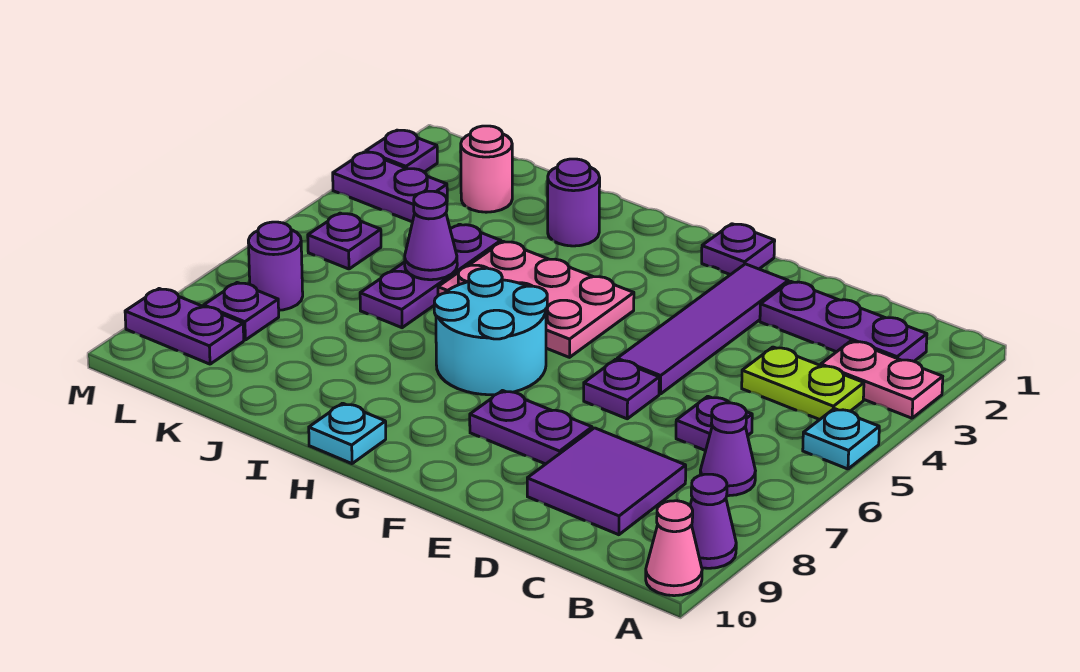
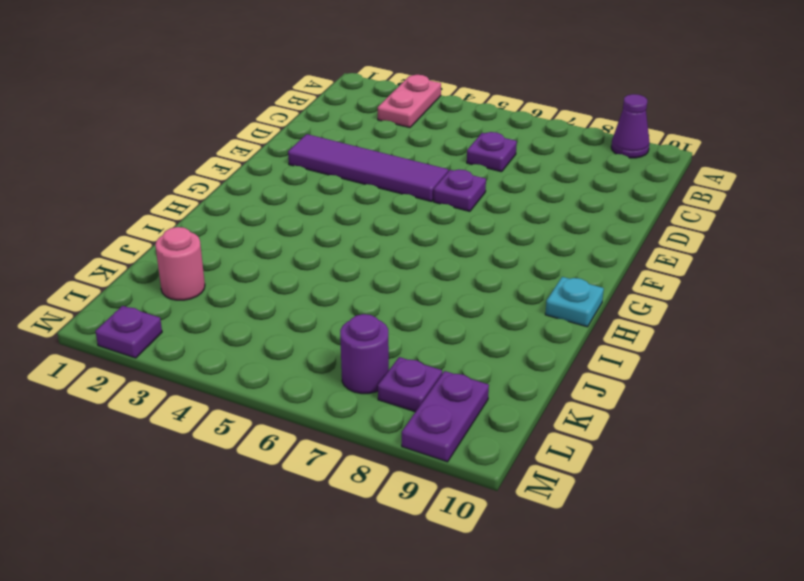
none -> cyan 1x1 plate [803,409,879,469]
none -> pink 1x1 cone [646,501,702,596]
none -> purple 1x3 plate [760,281,927,361]

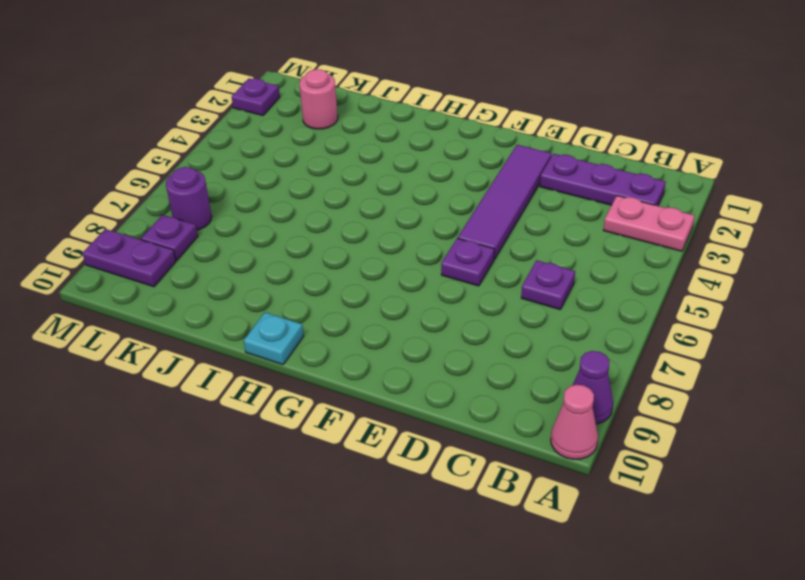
none -> cyan 1x1 plate [803,409,879,469]
none -> lime 1x2 plate [742,347,864,420]
none -> purple 1x1 cone [700,403,755,496]

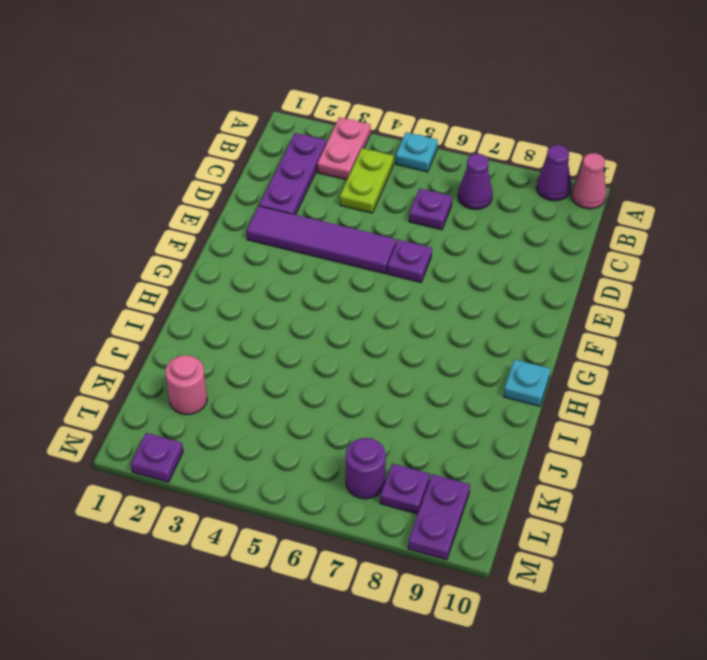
none -> purple 2x2 tile [527,428,686,535]
none -> purple 1x2 plate [470,391,592,464]
none -> purple 1x1 plate [702,224,775,275]

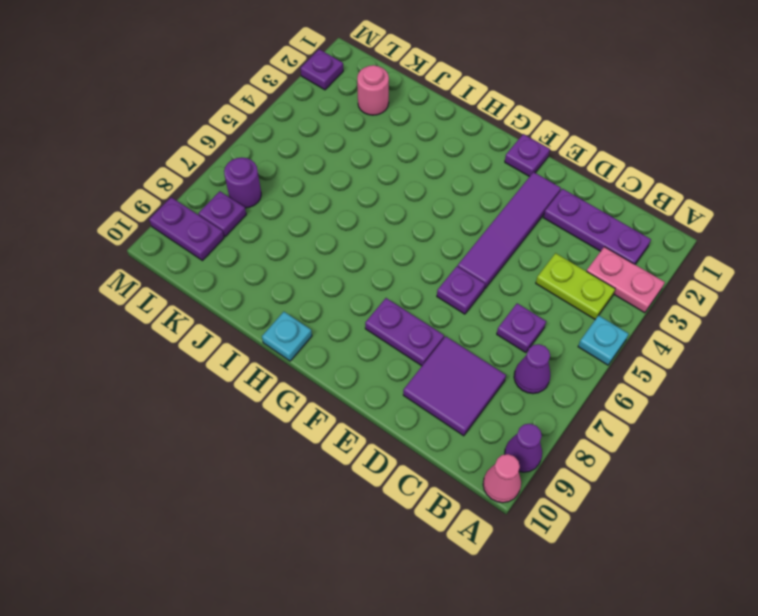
none -> pink 2x3 plate [438,241,634,357]
none -> cyan 2x2 round brick [434,268,547,395]
none -> purple 1x1 round brick [548,159,600,246]

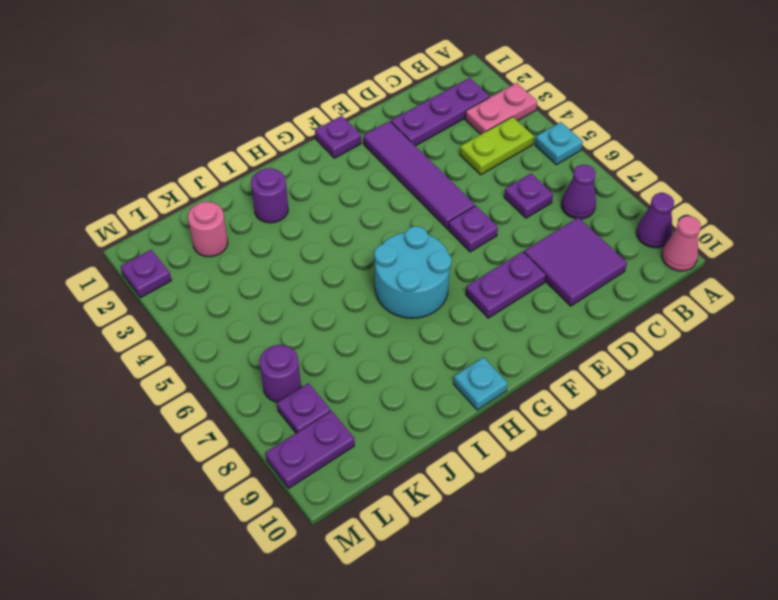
none -> pink 2x3 plate [438,241,634,357]
none -> purple 1x3 plate [360,224,501,328]
none -> purple 1x2 plate [333,152,447,222]

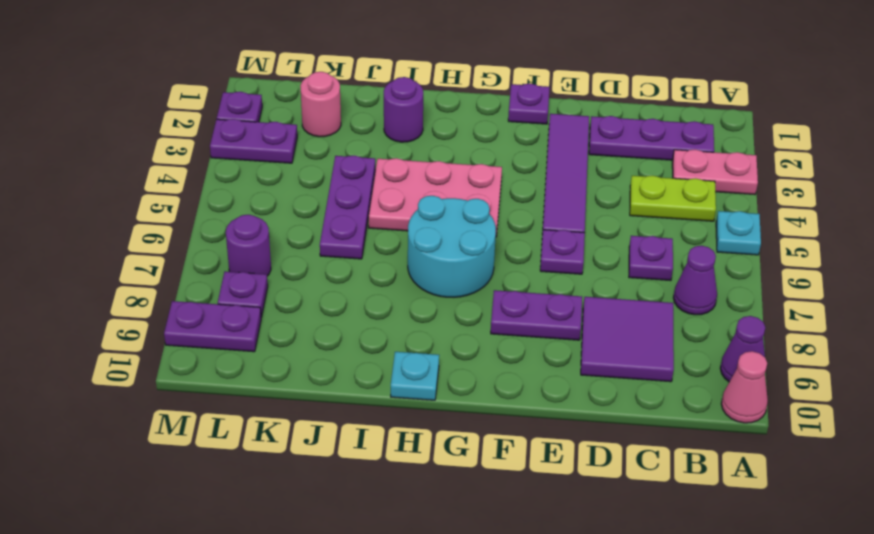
none -> purple 1x1 plate [308,213,381,269]
none -> purple 1x1 cone [405,191,457,280]

